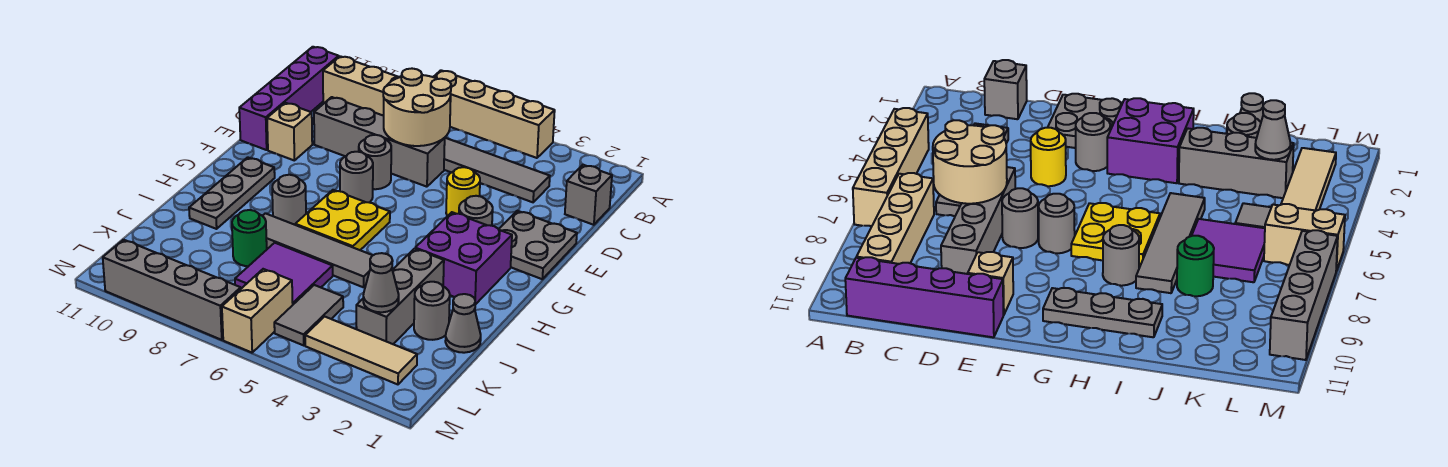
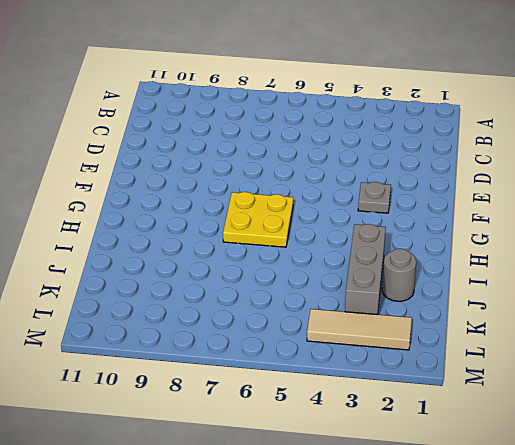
grey 1x1 plate [358,182,391,213] -> grey 1x1 round brick [459,196,493,226]
none -> tan 1x4 brick [434,70,555,158]
none -> tan 1x4 brick [323,56,401,116]
none -> purple 1x4 brick [239,47,339,150]

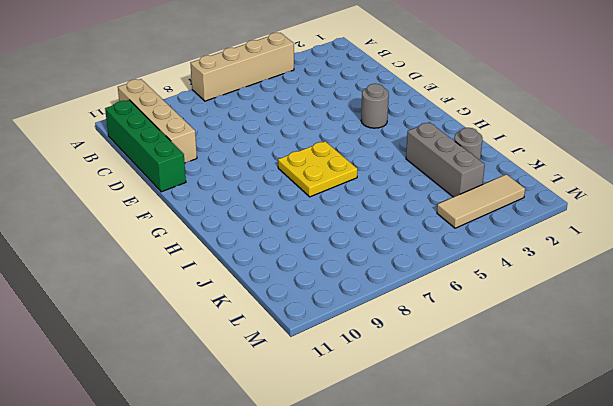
tan 1x4 brick [118,79,197,163] -> tan 1x4 brick turned to [323,56,401,116]
green 1x4 brick [105,100,186,192] -> purple 1x4 brick [239,47,339,150]
none -> grey 1x1 brick [565,165,612,225]
none -> grey 1x4 tile [444,138,550,202]
none -> grey 1x4 brick [314,97,445,187]

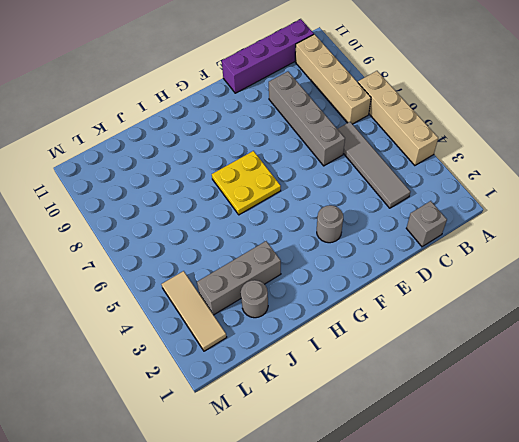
none -> grey 2x2 plate [499,211,577,279]
none -> yellow 1x1 round brick [446,167,480,216]
none -> grey 1x1 round brick [359,135,391,189]

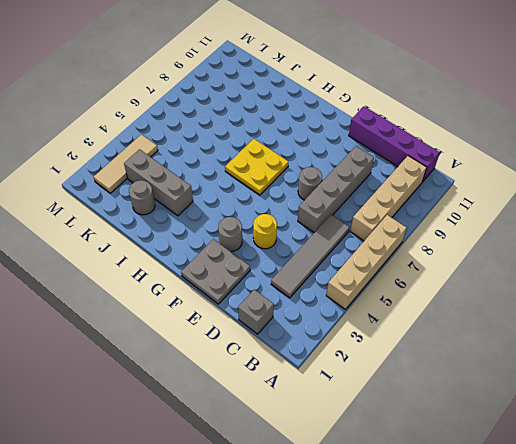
none -> tan 1x1 brick [267,103,312,160]
none -> grey 1x1 round brick [340,152,373,203]
none -> purple 2x2 brick [415,212,512,305]

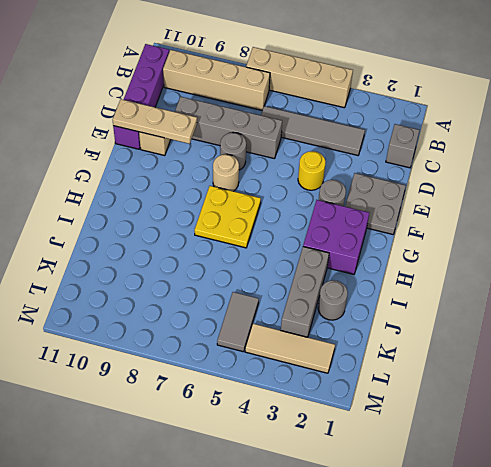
tan 1x3 plate [113,99,197,144] -> none
tan 1x1 round brick [213,154,239,191] -> grey 1x1 round brick [340,152,373,203]
none -> grey 1x3 plate [189,157,275,229]
none -> grey 1x1 round brick [272,175,306,225]
none -> grey 1x4 tile [263,213,373,287]

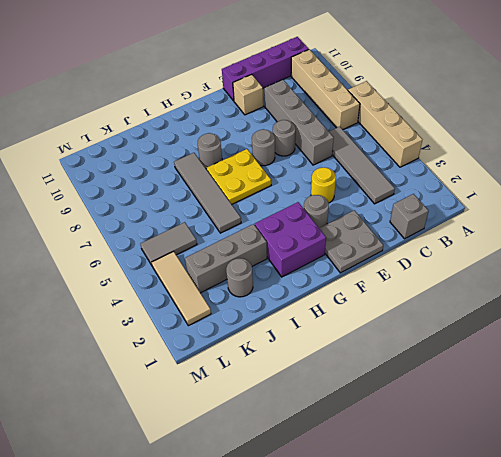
none -> grey 1x3 plate [189,157,275,229]
none -> grey 1x1 cone [445,294,481,353]
none -> purple 2x2 tile [235,243,333,304]

